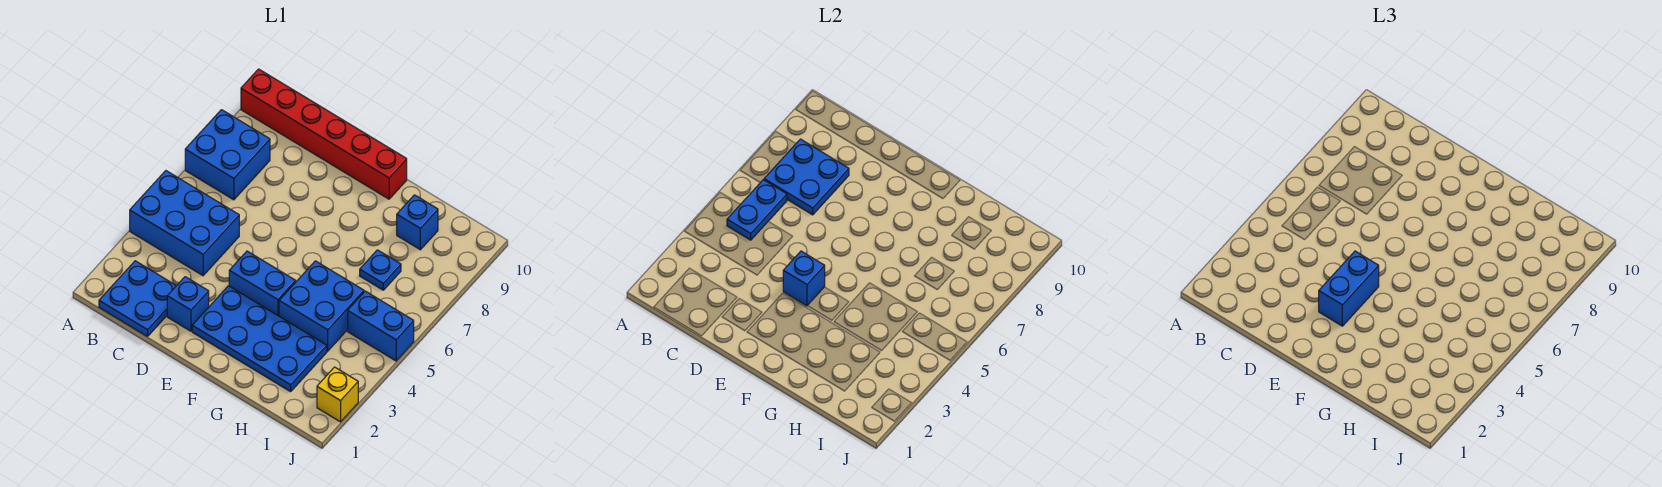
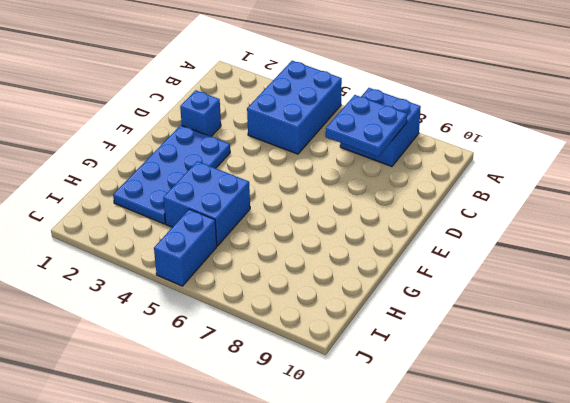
none -> red 1x6 brick [241,69,407,199]
none -> blue 2x2 plate [99,261,176,336]
none -> blue 1x2 brick [229,251,296,316]

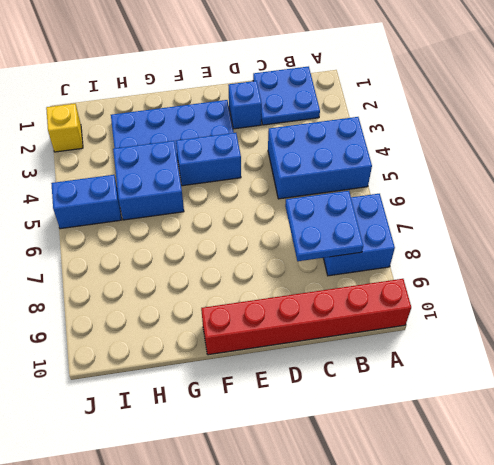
none -> blue 1x1 plate [360,250,401,290]
none -> blue 1x1 brick [397,195,438,250]
none -> blue 1x2 plate [727,180,787,240]

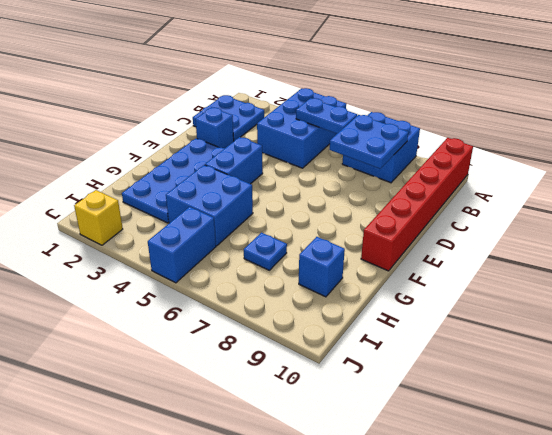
none -> blue 1x1 brick [783,251,825,306]
none -> blue 1x2 brick [1319,251,1379,326]

